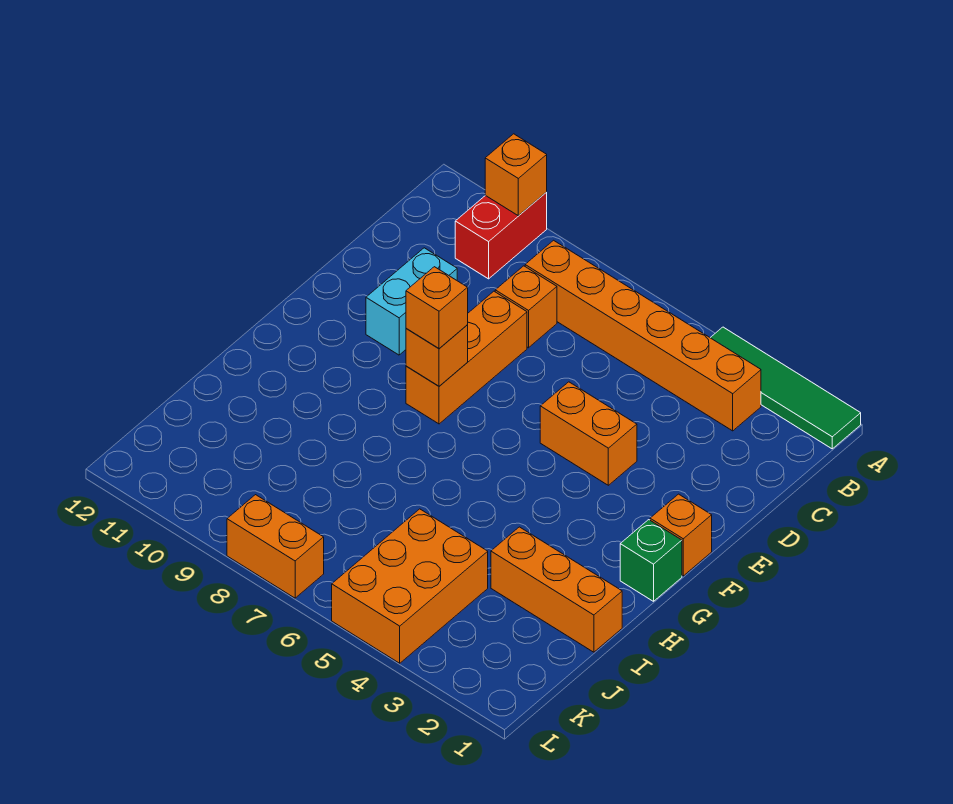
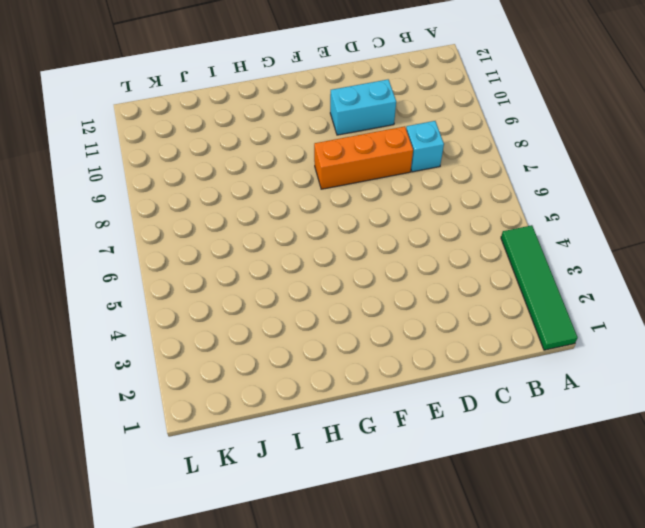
cyan 1x1 brick [406,121,444,172] -> orange 1x1 brick [495,266,557,348]
none -> red 1x2 brick [455,192,547,279]
none -> orange 1x6 brick [525,240,761,431]
none -> orange 1x2 brick [540,382,637,485]

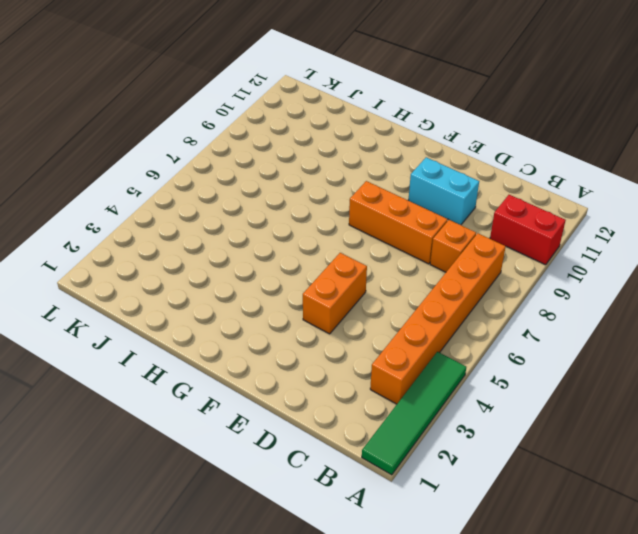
none -> orange 1x1 brick [650,494,712,576]
none -> green 1x1 brick [620,520,682,601]
none -> orange 1x3 brick [491,527,622,652]

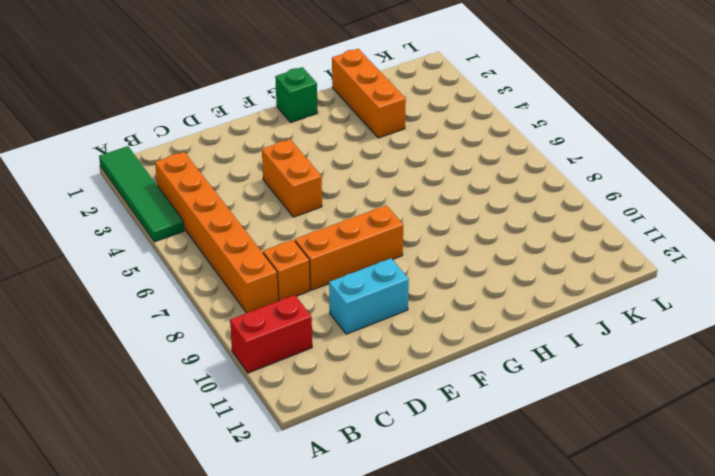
none -> orange 1x1 brick [650,494,712,576]
none -> orange 2x3 brick [332,509,488,663]
none -> orange 1x2 brick [227,495,324,598]

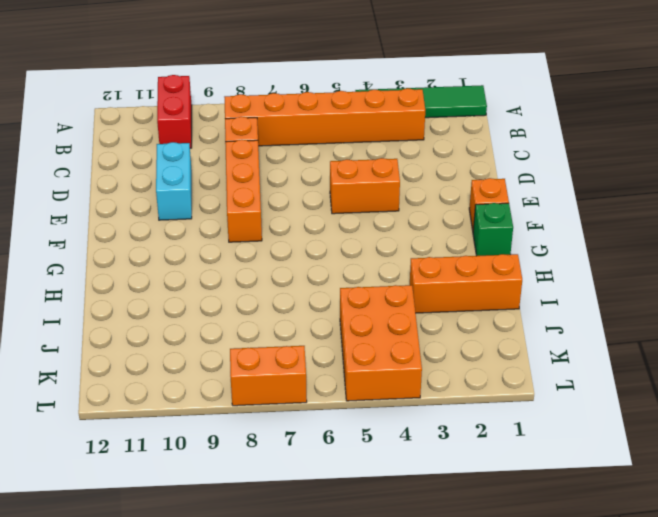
none -> orange 1x1 brick [485,134,547,216]
none -> orange 1x1 brick [406,325,468,386]
none -> orange 1x1 brick [406,267,468,348]

